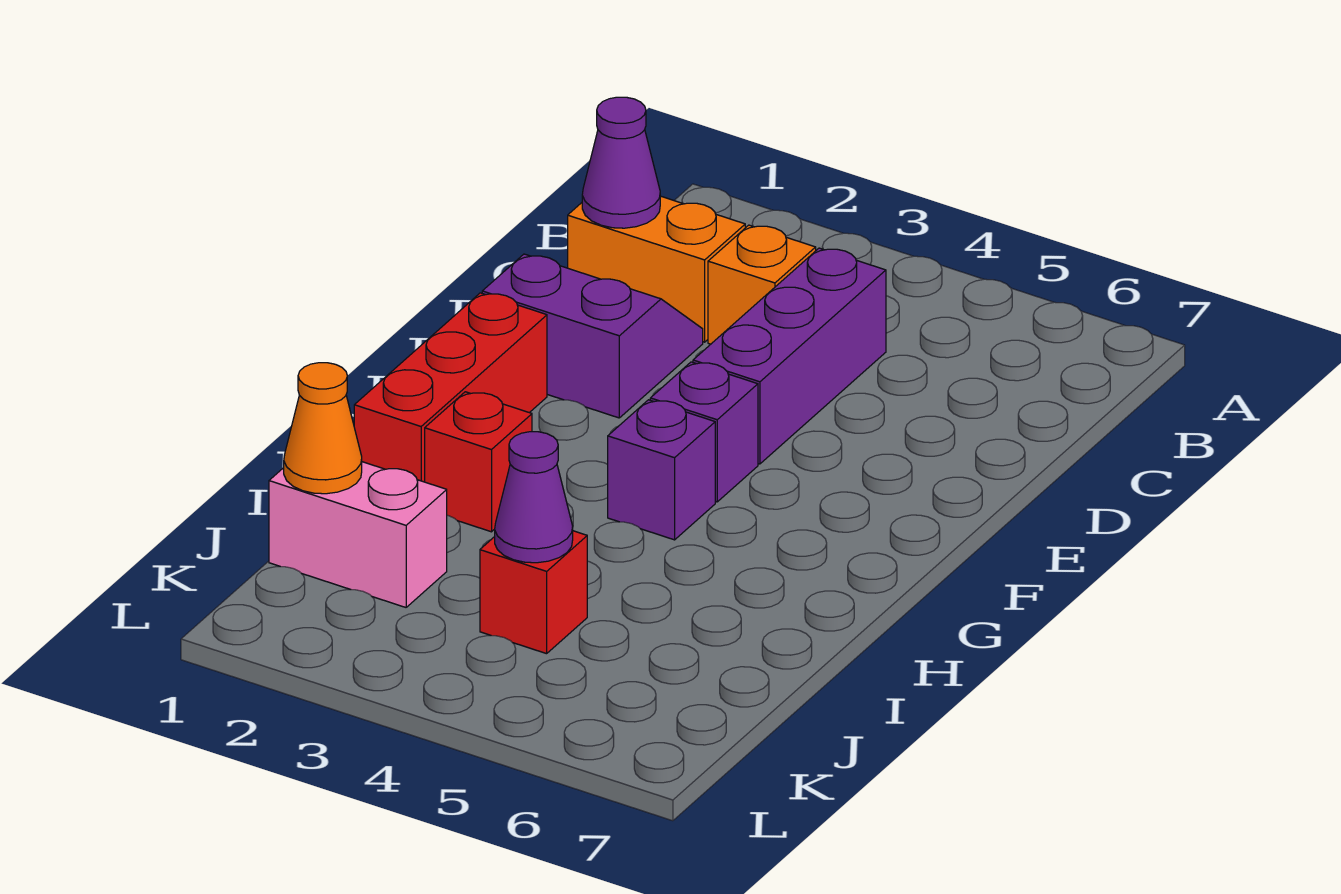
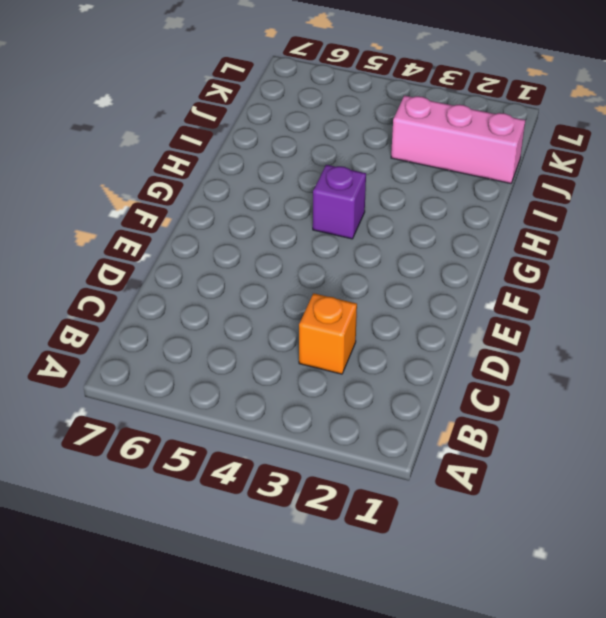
pink 1x3 brick [391,95,525,183] -> pink 1x2 brick [269,462,447,607]
none -> orange 1x2 brick [568,196,745,342]
none -> purple 1x3 brick [693,248,886,464]
none -> purple 2x2 slope [482,254,703,418]

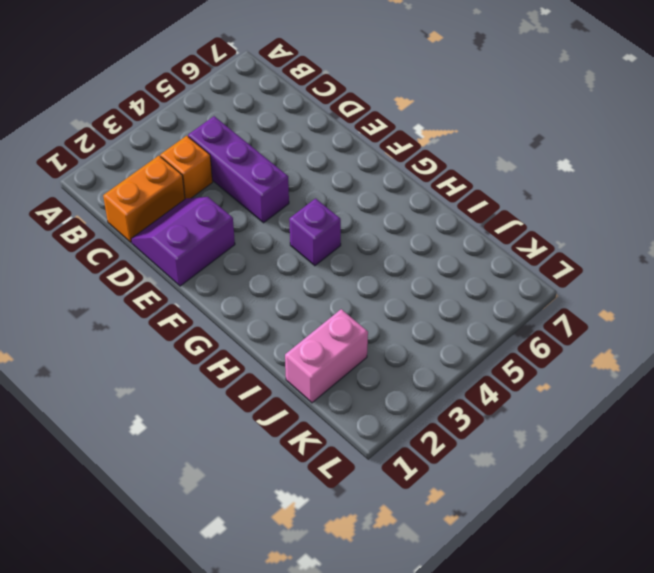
none -> red 1x3 brick [354,293,547,482]
none -> purple 1x1 brick [650,362,758,502]
none -> red 1x1 brick [425,392,532,532]

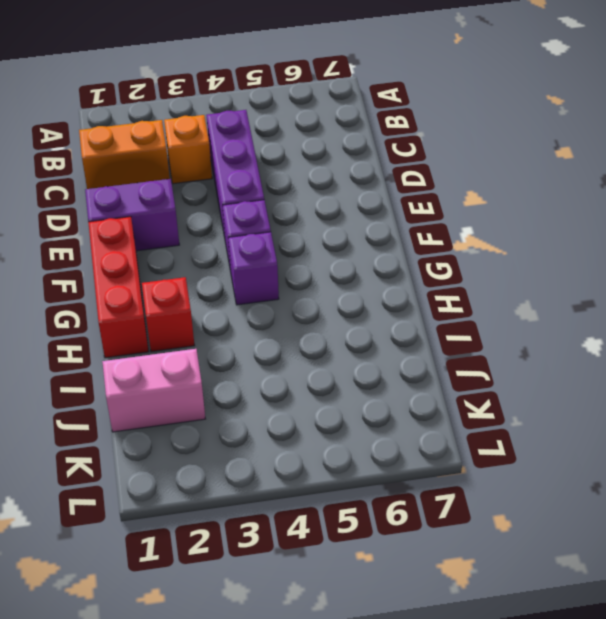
none -> red 1x1 brick [480,531,587,654]
none -> purple 1x1 cone [582,97,660,228]
none -> orange 1x1 cone [284,363,362,494]

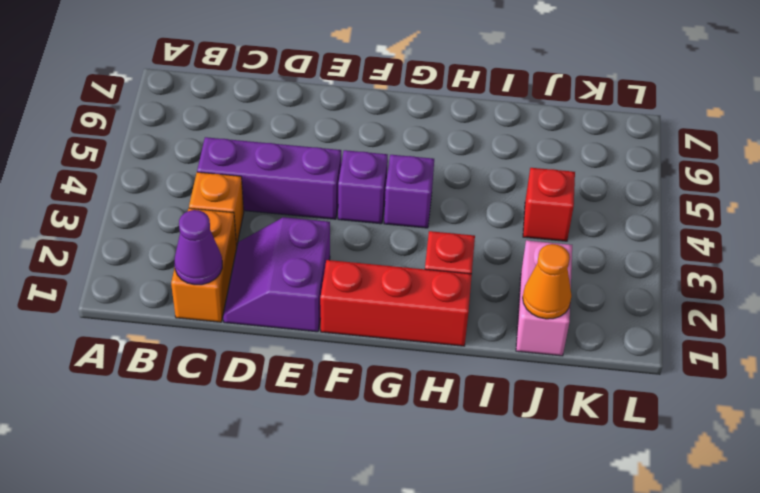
none -> purple 1x1 cone [495,432,573,563]

